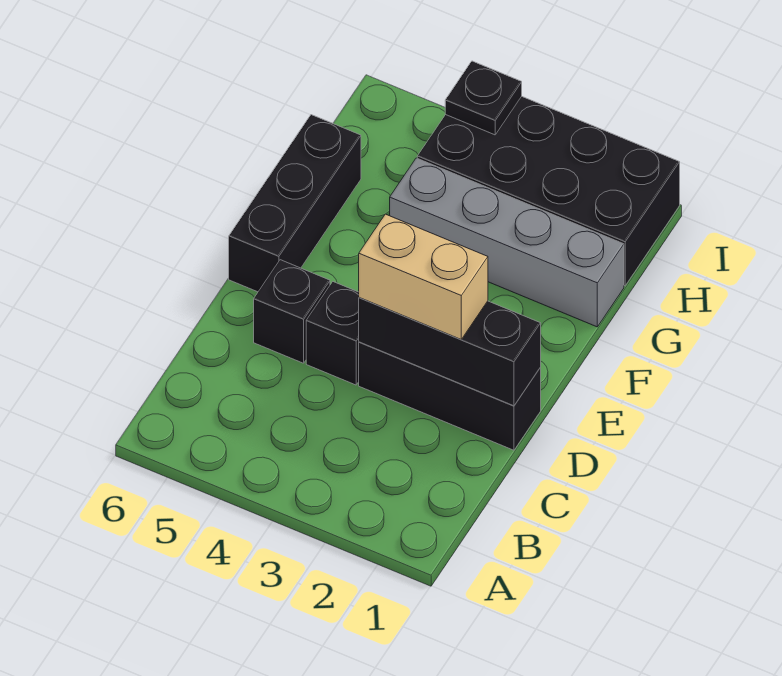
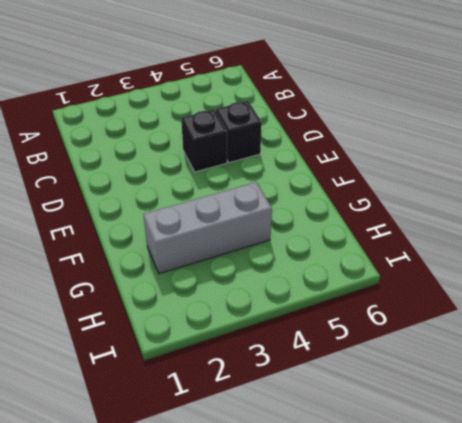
grey 1x3 brick [143,182,272,274] -> grey 1x4 brick [390,158,624,327]
none -> black 1x3 brick [359,342,541,450]
none -> black 1x3 brick [229,115,361,292]

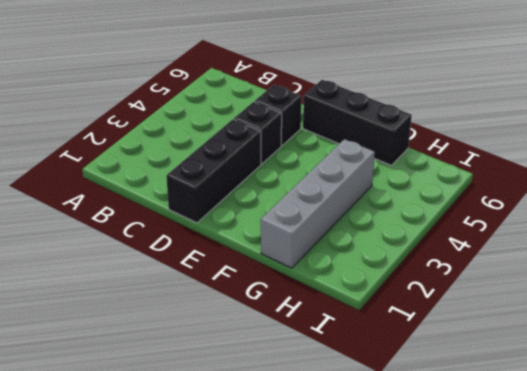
none -> black 2x4 brick [417,96,680,286]
none -> black 1x3 brick [359,298,541,406]

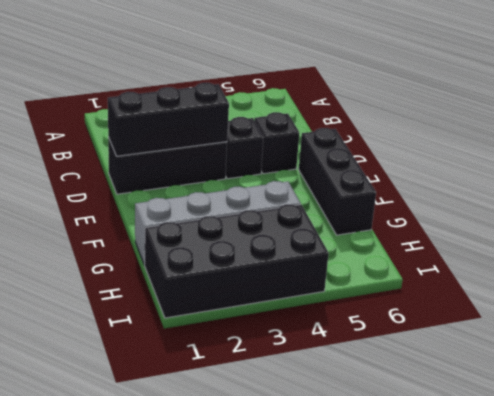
none -> black 1x1 plate [445,61,522,135]
none -> tan 1x2 brick [359,214,488,339]

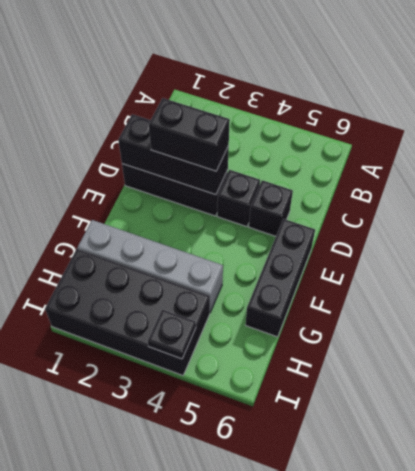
black 1x2 brick [149,98,230,171] -> tan 1x2 brick [359,214,488,339]

